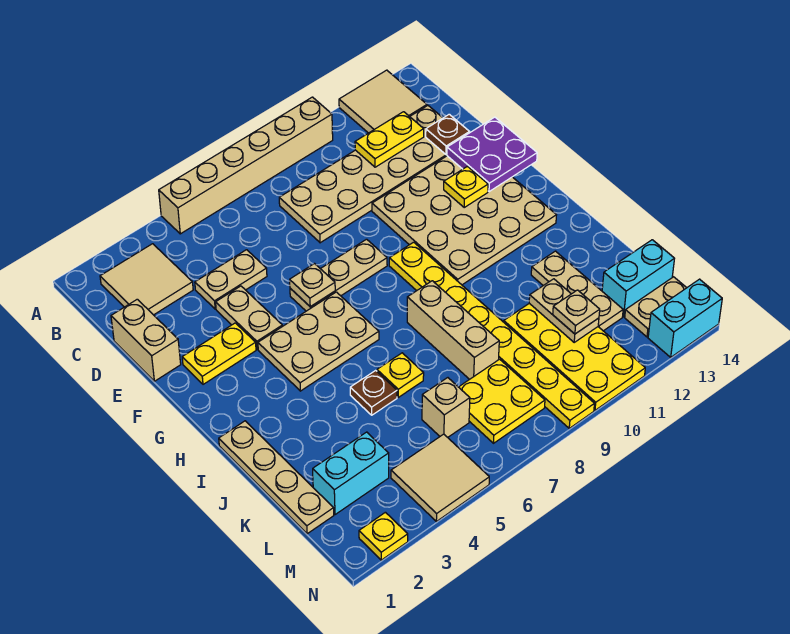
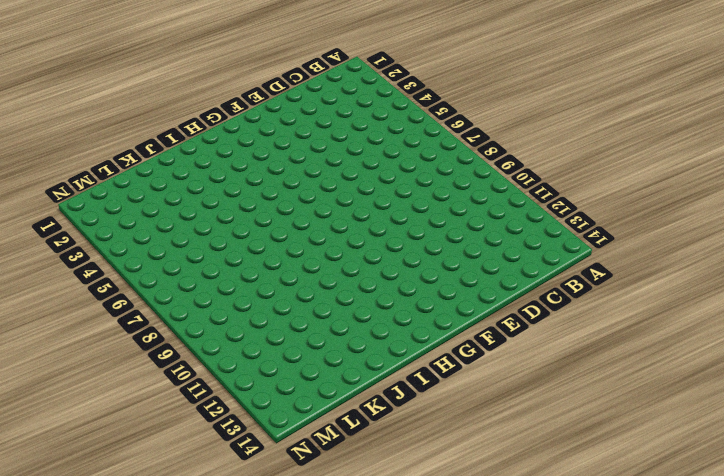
none -> tan 1x6 brick [159,97,333,234]
none -> tan 2x2 tile [339,70,427,133]
none -> tan 2x2 tile [100,244,193,315]
none -> tan 2x6 plate [279,106,447,243]

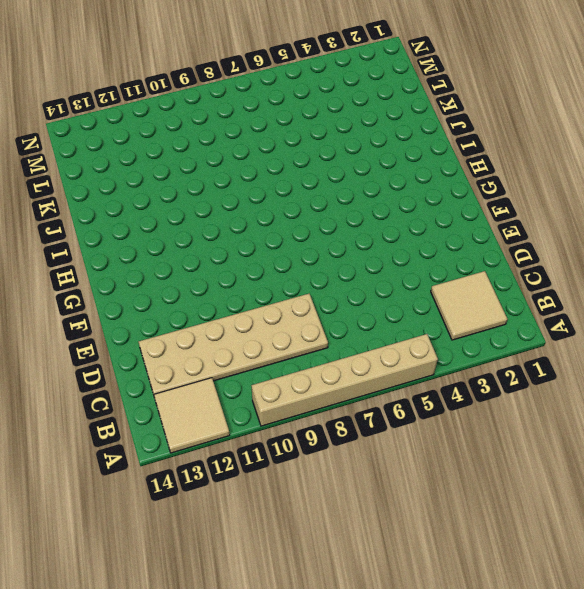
none -> tan 1x2 brick [111,299,181,381]
none -> tan 1x2 plate [195,250,267,309]
none -> tan 1x2 plate [216,286,282,349]
none -> tan 4x4 plate [372,156,556,285]

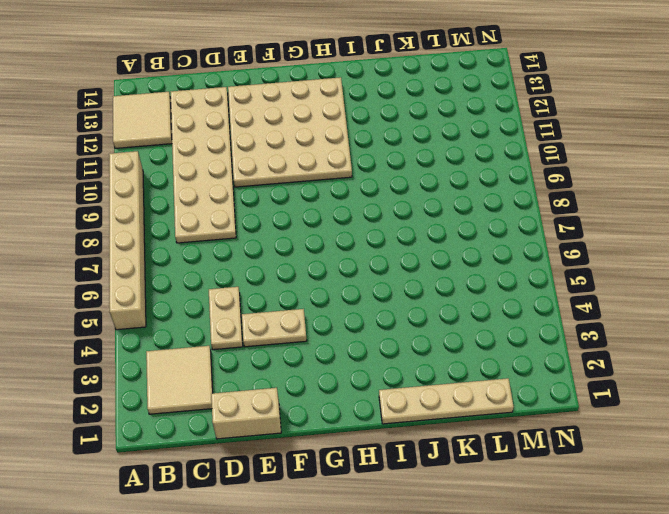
none -> yellow 1x2 plate [182,323,256,384]
none -> tan 1x3 plate [290,239,387,311]
none -> tan 2x3 plate [258,292,379,391]
none -> yellow 1x8 plate [389,242,594,428]

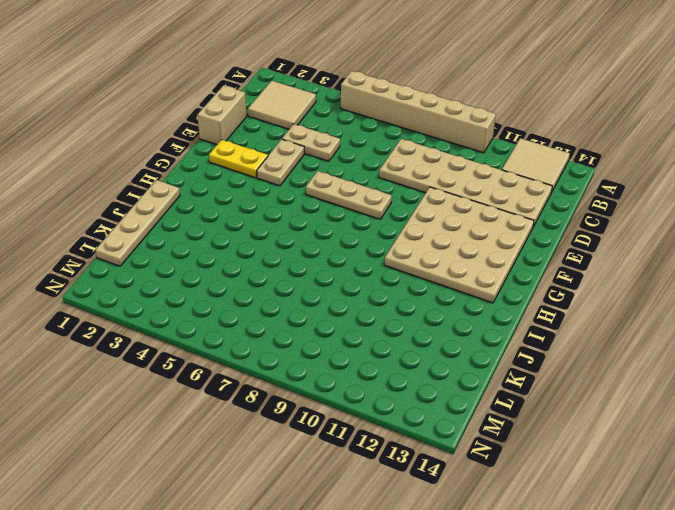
none -> tan 2x3 plate [258,292,379,391]
none -> yellow 1x8 plate [389,242,594,428]
none -> tan 1x3 brick [407,281,499,379]
none -> brown 1x1 plate [350,370,397,415]

